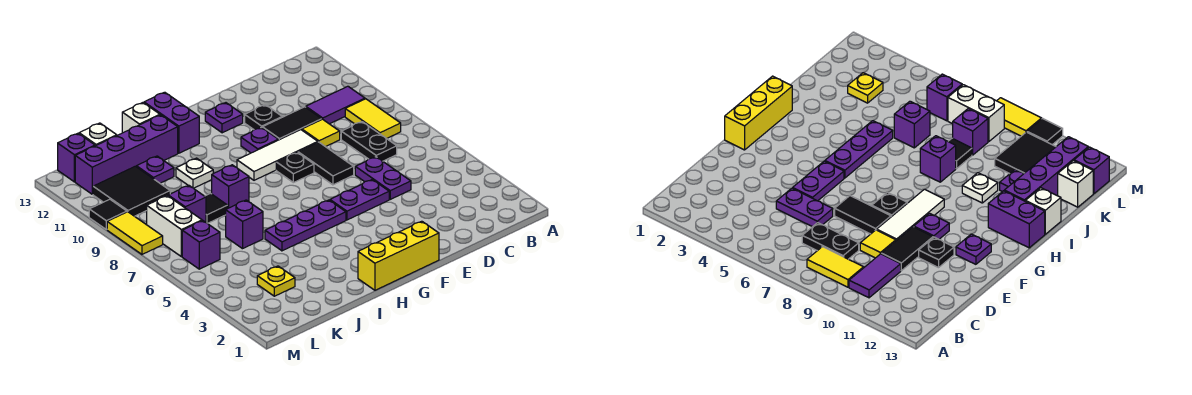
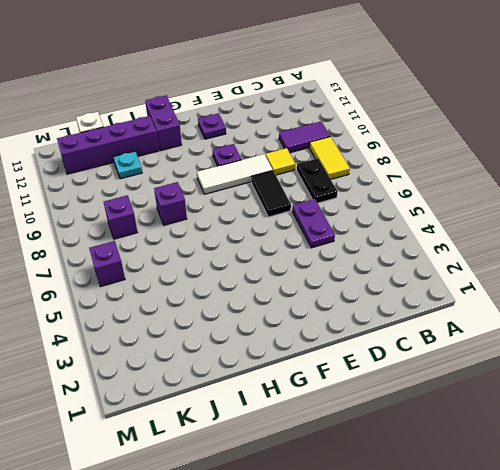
cyan 1x1 plate [113,151,142,179] -> purple 1x1 plate [136,156,174,183]
none -> black 1x2 tile [262,107,322,140]
none -> purple 1x2 plate [330,180,389,220]
none -> black 1x1 plate [245,105,282,129]
none -> yellow 1x3 brick [358,221,439,290]

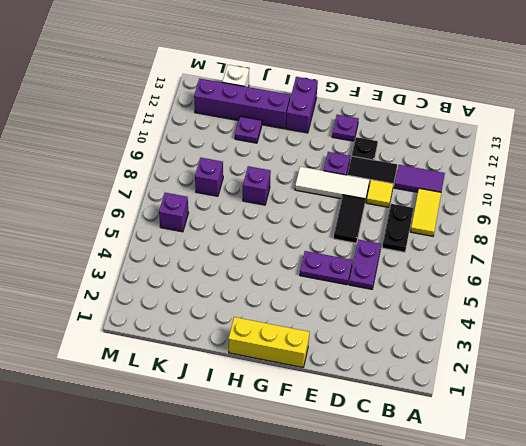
none -> black 1x1 plate [276,153,314,183]
none -> purple 1x3 plate [265,200,346,251]
none -> white 1x1 plate [176,158,213,188]
none -> white 1x1 brick [122,103,160,133]

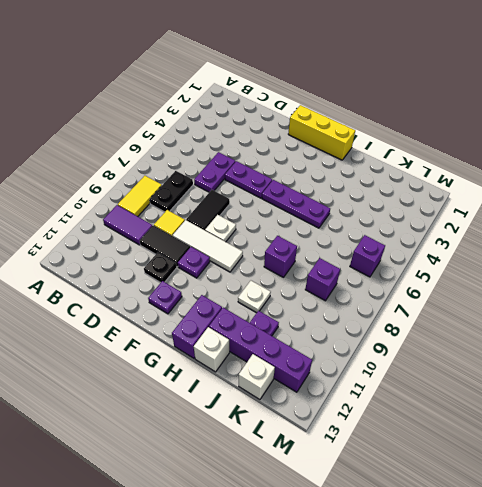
white 1x1 plate [205,215,236,242] -> black 1x1 plate [276,153,314,183]
none -> purple 1x1 brick [226,200,263,249]
none -> black 1x1 tile [205,193,228,223]
none -> yellow 1x1 plate [257,266,295,296]
none -> black 2x2 tile [93,166,170,216]

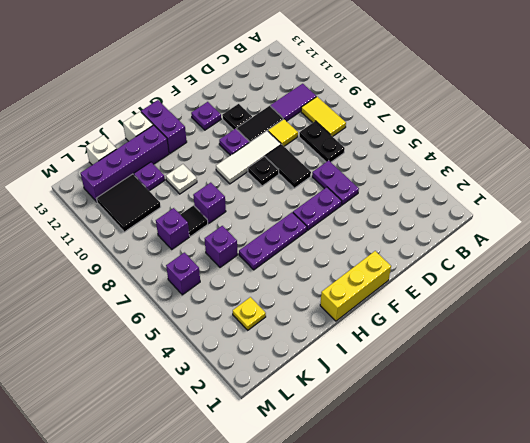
none -> white 1x2 brick [147,196,202,257]
none -> purple 1x1 brick [58,133,95,182]
none -> yellow 1x2 tile [107,212,163,254]
none -> black 1x1 tile [89,199,127,229]

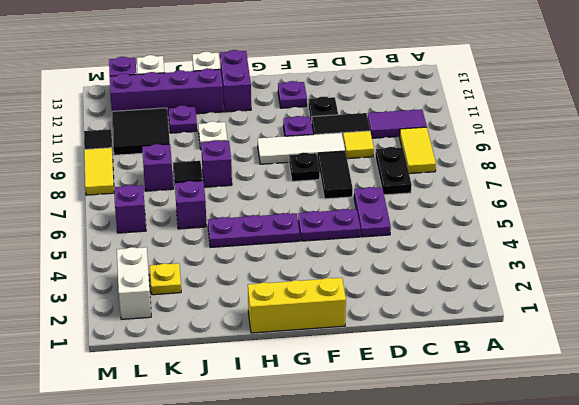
white 1x2 brick [117,247,151,319] -> white 1x2 brick moved to [147,196,202,257]

